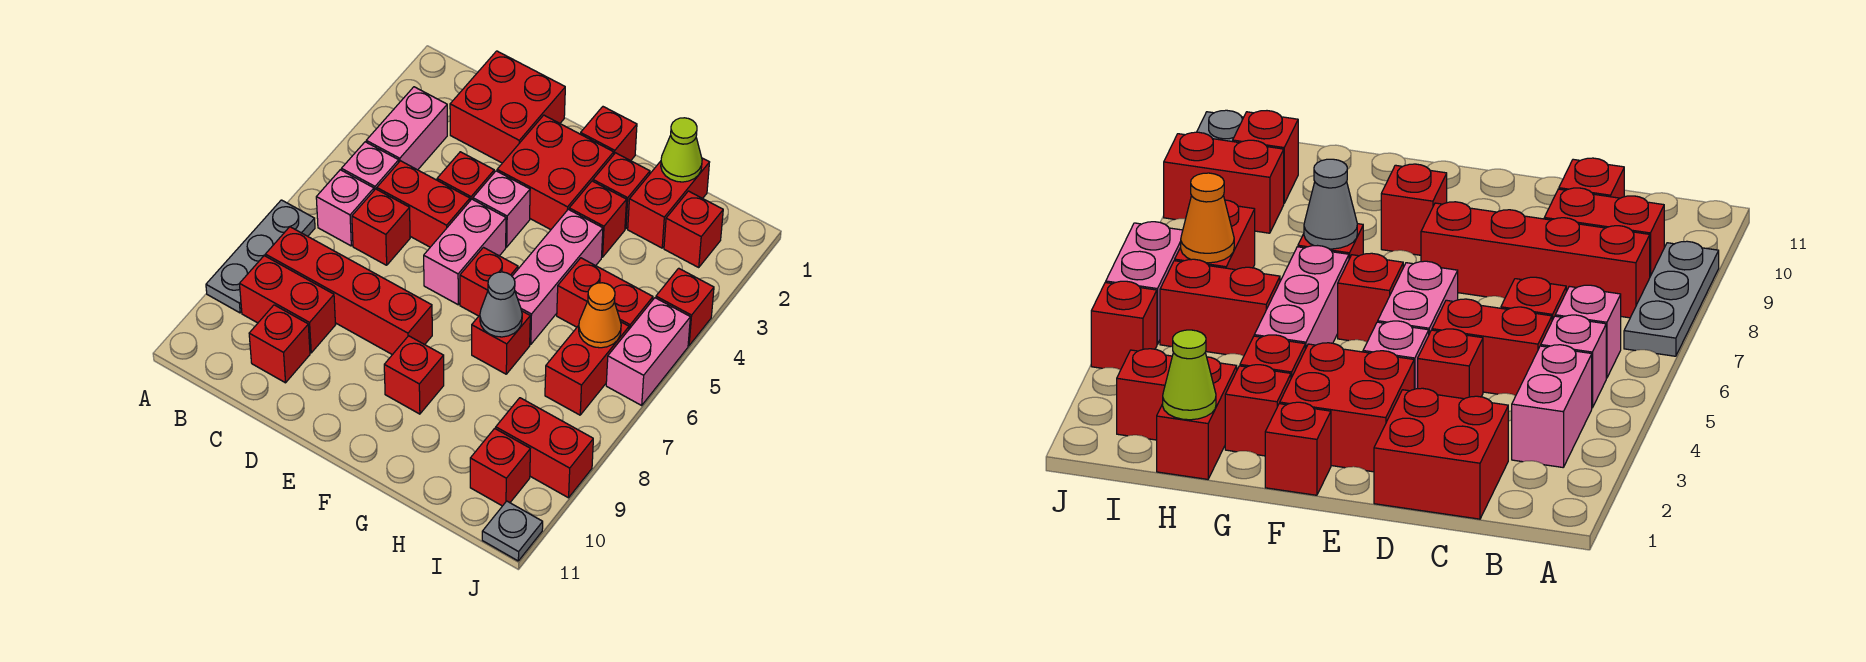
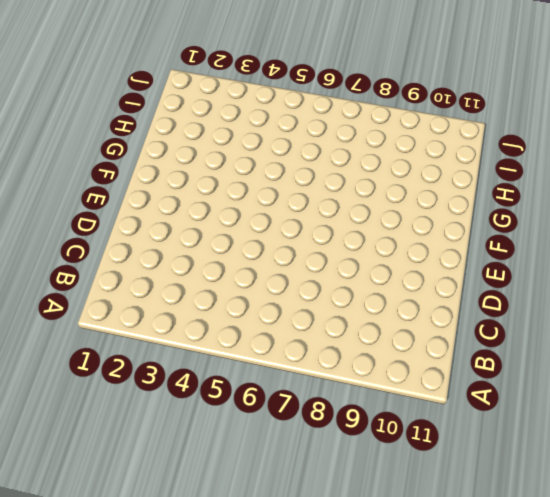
none -> grey 1x3 plate [206,200,315,313]
none -> pink 1x2 brick [366,87,447,170]
none -> pink 1x1 brick [341,142,399,190]
none -> pink 1x1 brick [316,170,374,246]

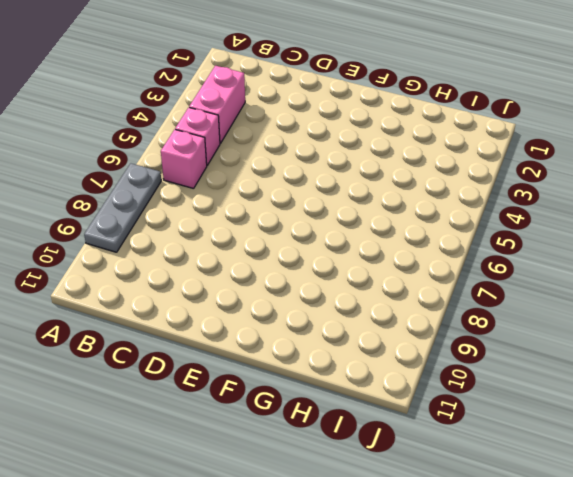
none -> red 1x4 brick [265,227,432,355]
none -> red 1x2 brick [240,256,335,353]
none -> red 2x2 brick [450,51,565,163]
none -> red 1x2 brick [377,161,470,247]

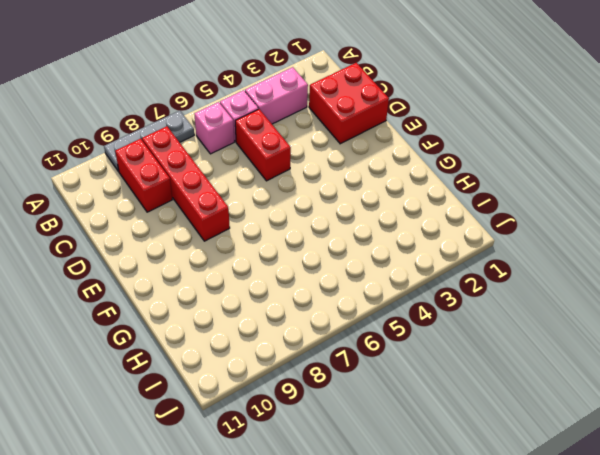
none -> red 1x1 brick [352,189,410,265]
none -> red 1x1 brick [249,305,310,383]
none -> red 1x1 brick [437,152,494,200]
none -> red 2x2 brick [497,115,614,230]

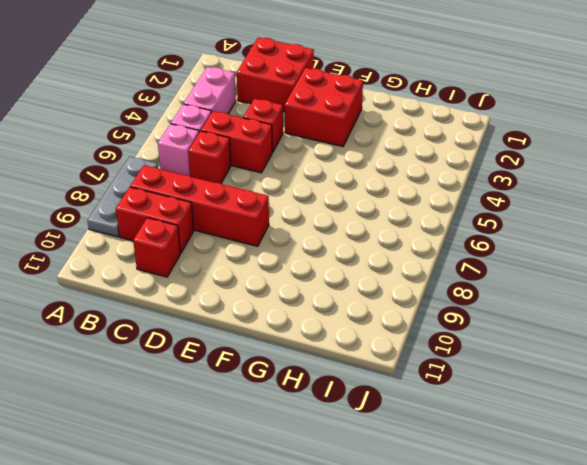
none -> pink 1x1 brick [473,171,530,247]
none -> pink 1x2 brick [424,199,506,305]
none -> red 1x1 brick [581,107,637,161]
none -> red 1x1 brick [460,248,518,316]

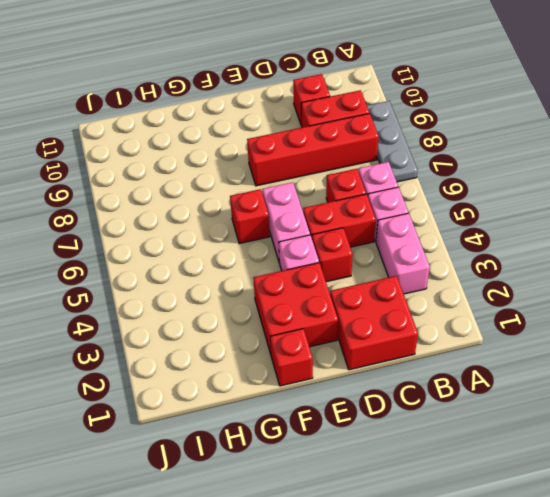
none -> red 1x1 brick [384,336,444,414]
none -> red 1x1 brick [593,153,650,229]
none -> red 1x1 brick [569,181,627,257]
none -> pink 1x3 brick [512,209,603,344]

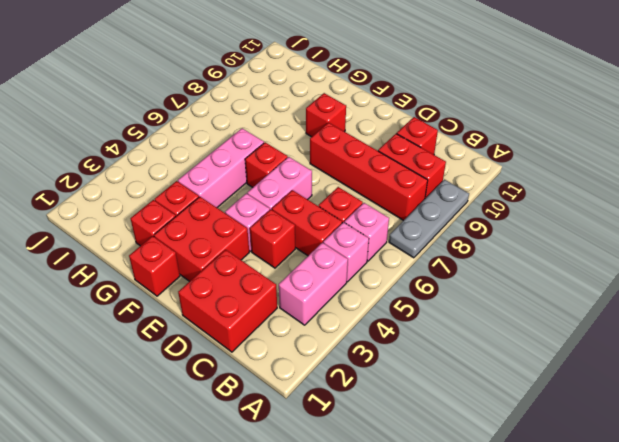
none -> red 1x1 brick [472,311,530,374]
none -> red 1x2 brick [628,158,710,248]
none -> red 1x2 brick [557,258,653,329]
none -> red 1x1 brick [664,191,723,267]

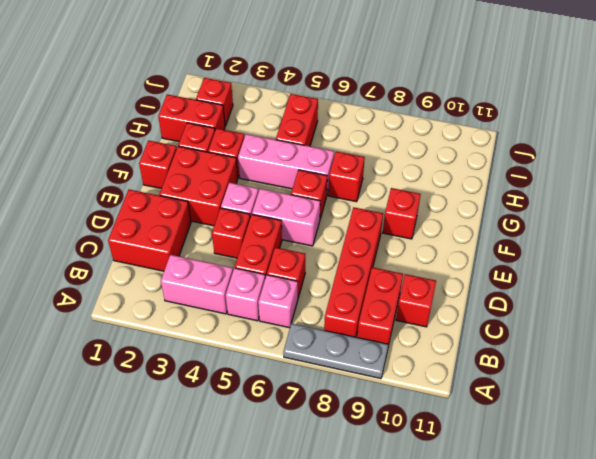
none -> red 1x2 brick [545,322,629,415]
none -> red 1x2 brick [496,398,593,498]
none -> red 1x1 brick [470,428,530,506]
none -> red 1x1 brick [656,268,714,346]

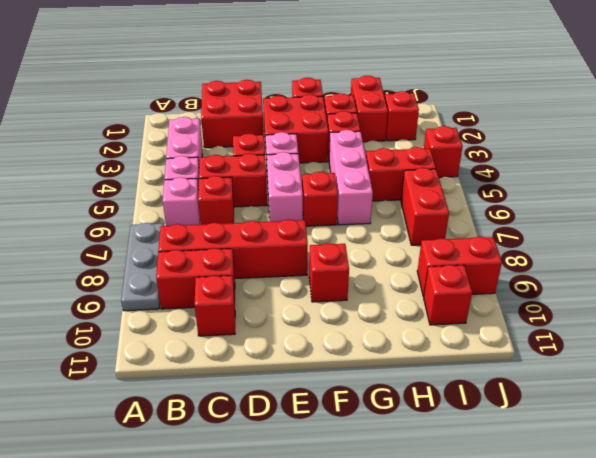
none -> red 1x1 brick [472,311,530,374]
none -> pink 1x2 brick [606,298,690,405]
none -> grey 1x1 plate [482,501,543,561]
none -> grey 1x1 cone [480,272,522,337]

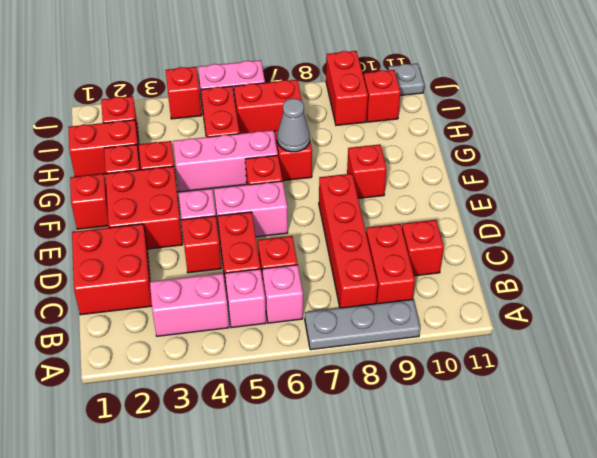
none -> lime 1x1 cone [661,118,702,182]
none -> orange 1x1 cone [579,283,621,348]

